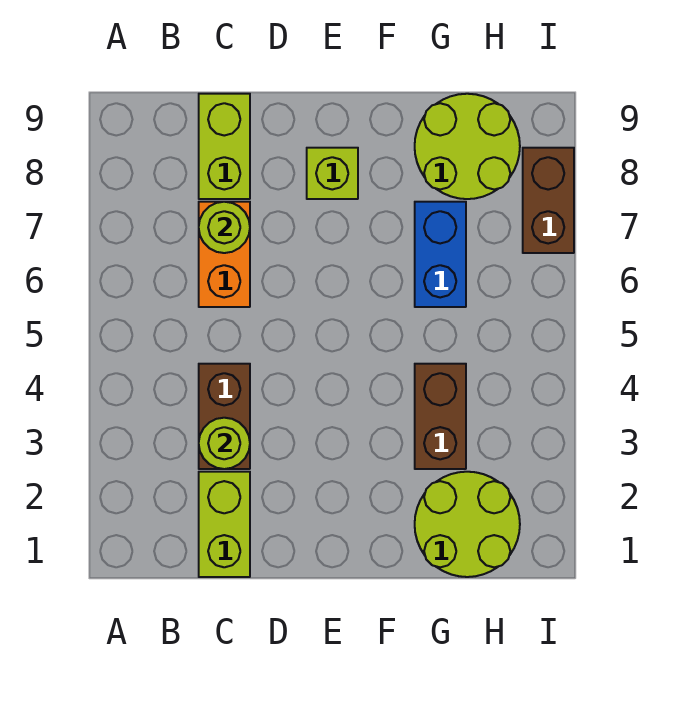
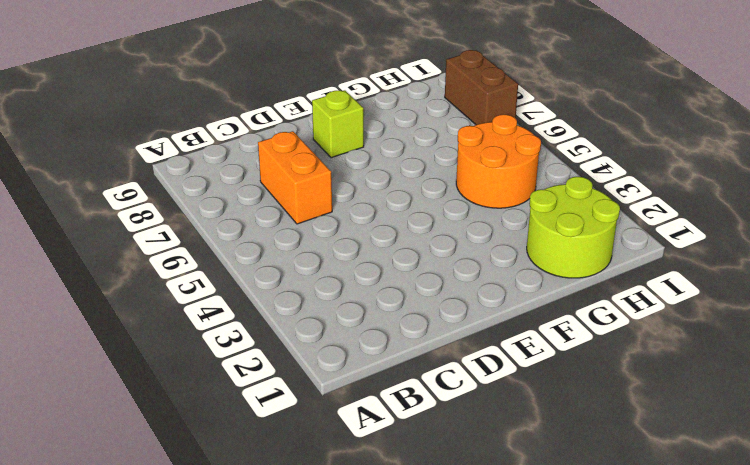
orange 2x2 round brick [456,115,541,208] -> brown 1x2 brick [415,364,466,469]
none -> lime 1x2 brick [199,472,250,577]
none -> brown 1x2 brick [199,364,250,469]
none -> lime 1x2 brick [199,94,250,199]

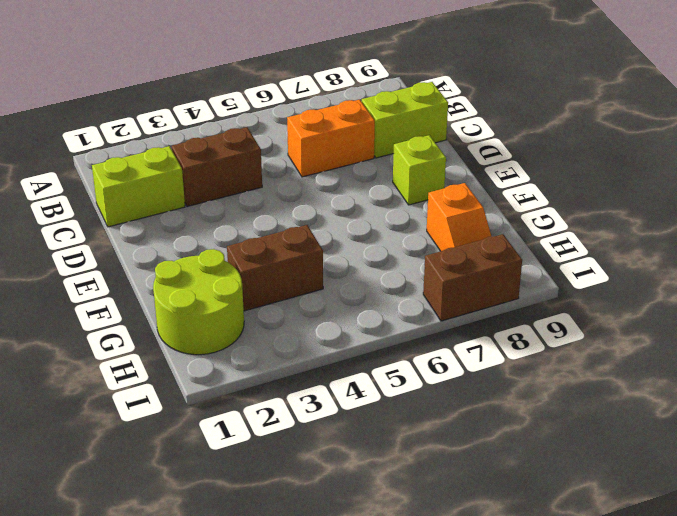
orange 1x2 slope [427,183,492,251] -> lime 2x2 round brick [415,94,520,199]
none -> blue 1x2 brick [415,202,466,307]
none -> lime 1x1 round brick [199,418,250,469]
none -> lime 1x1 round brick [199,202,250,253]

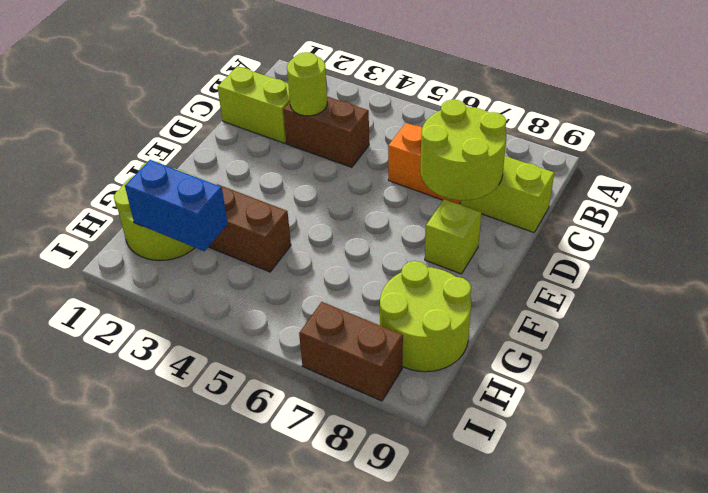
lime 2x2 round brick [420,100,507,200] -> lime 1x1 round brick [199,202,250,253]
blue 1x2 brick [125,160,228,251] -> blue 1x2 brick moved to [415,202,466,307]

